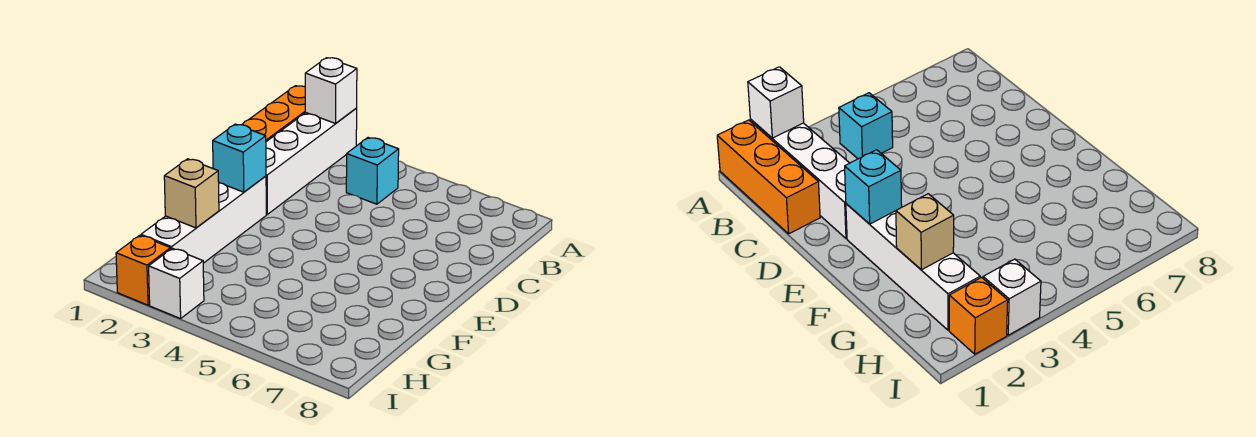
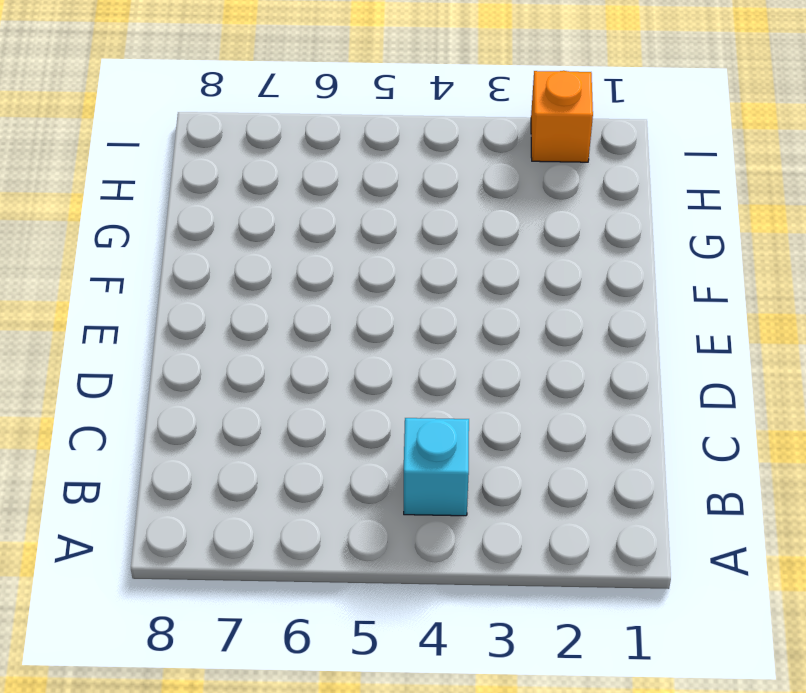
none -> orange 1x3 brick [242,86,306,142]
none -> white 1x4 brick [266,108,357,214]

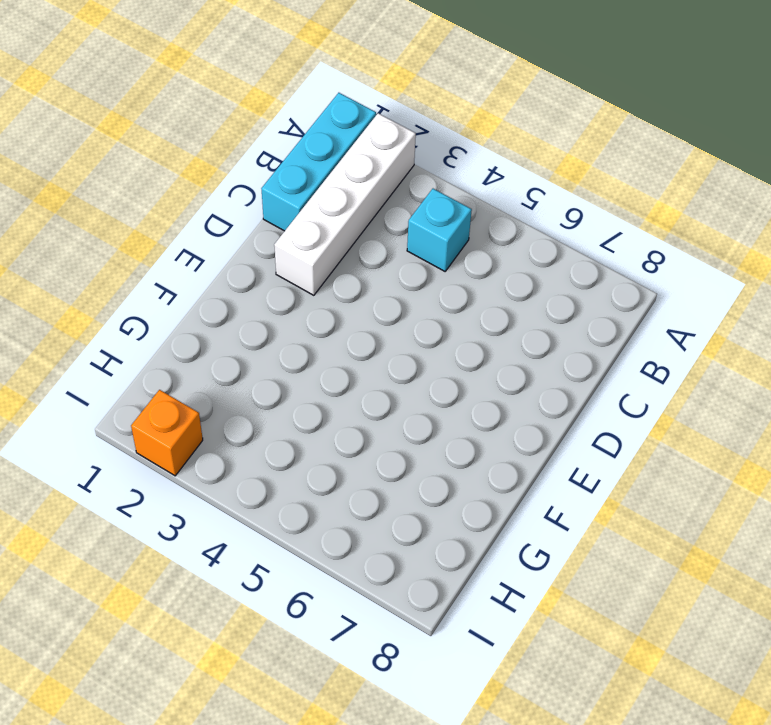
cyan 1x3 brick [261,93,376,231] -> orange 1x3 brick [242,86,306,142]
none -> white 1x4 brick [141,176,266,263]
none -> white 1x1 brick [149,248,204,319]

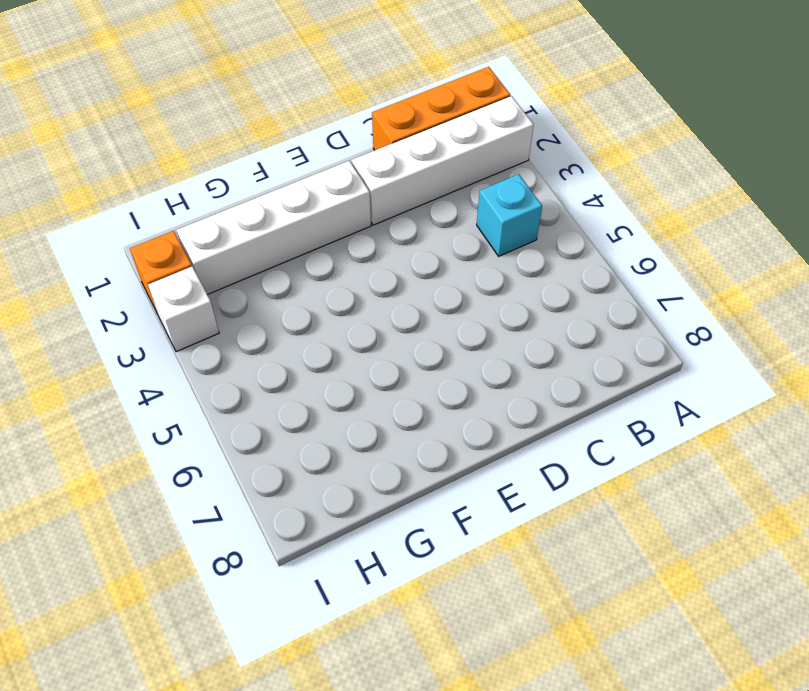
none -> white 1x1 brick [305,58,357,123]
none -> cyan 1x1 brick [213,124,266,192]

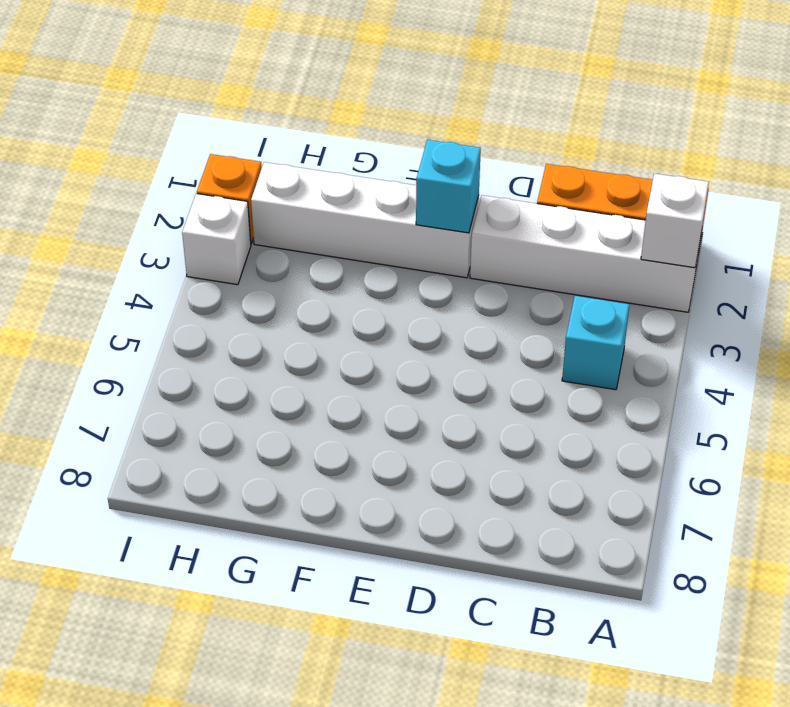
none -> tan 1x1 brick [164,159,219,228]

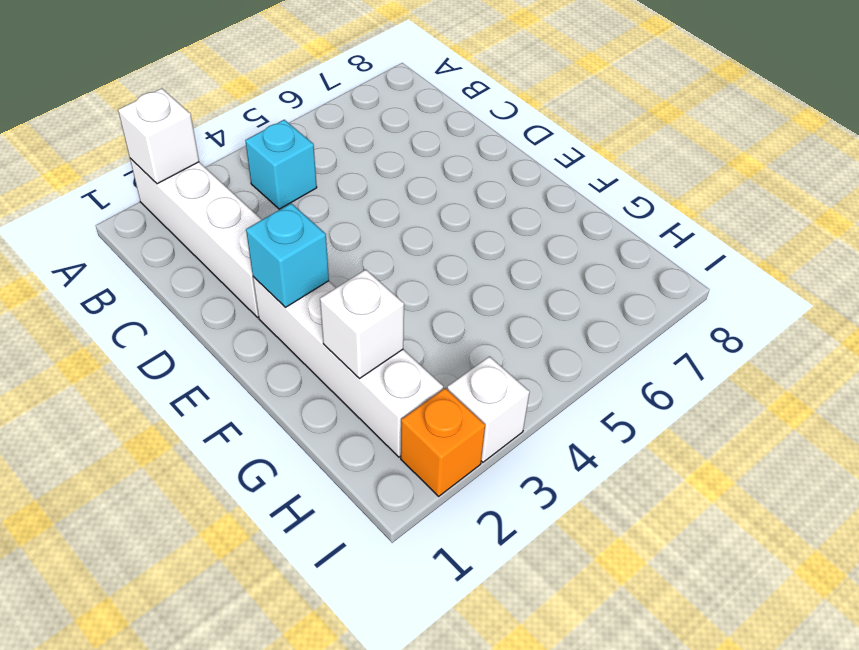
white 1x1 brick [320,270,404,379] -> tan 1x1 brick [164,159,219,228]
none -> orange 1x3 brick [242,86,306,142]

